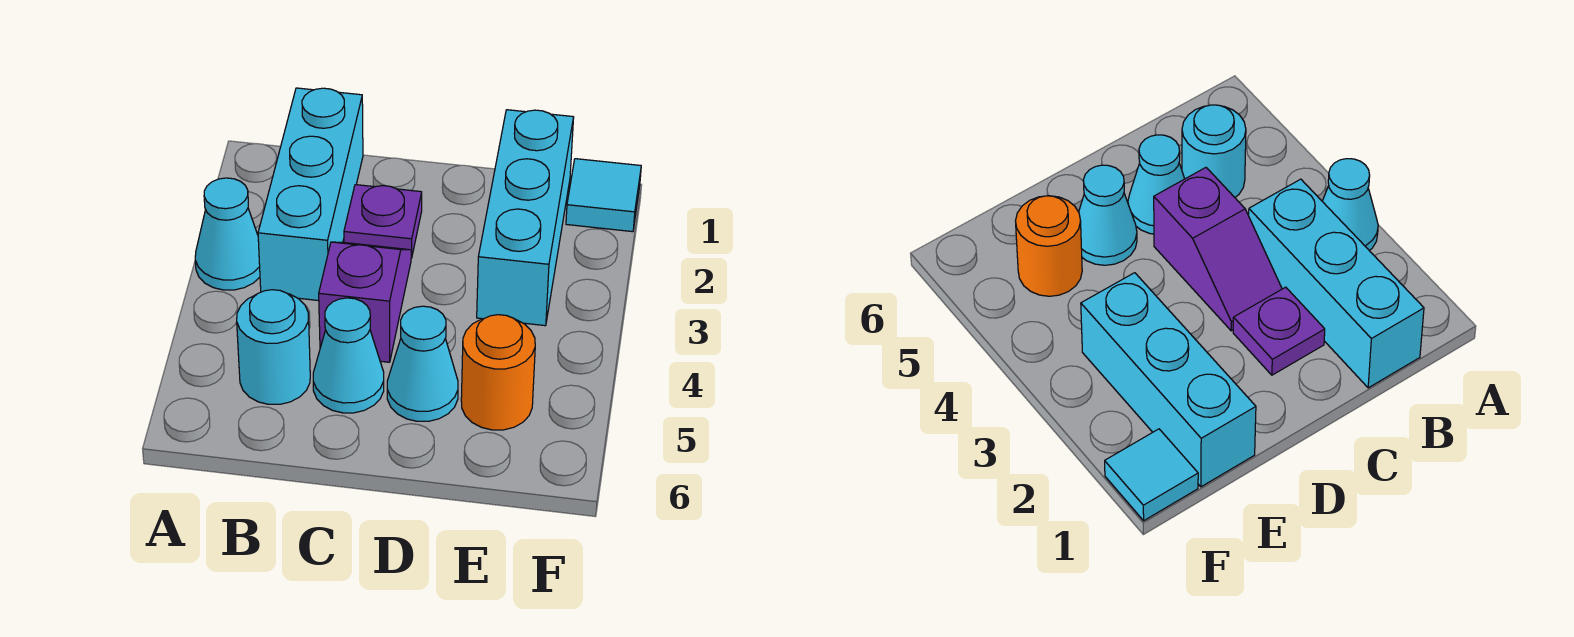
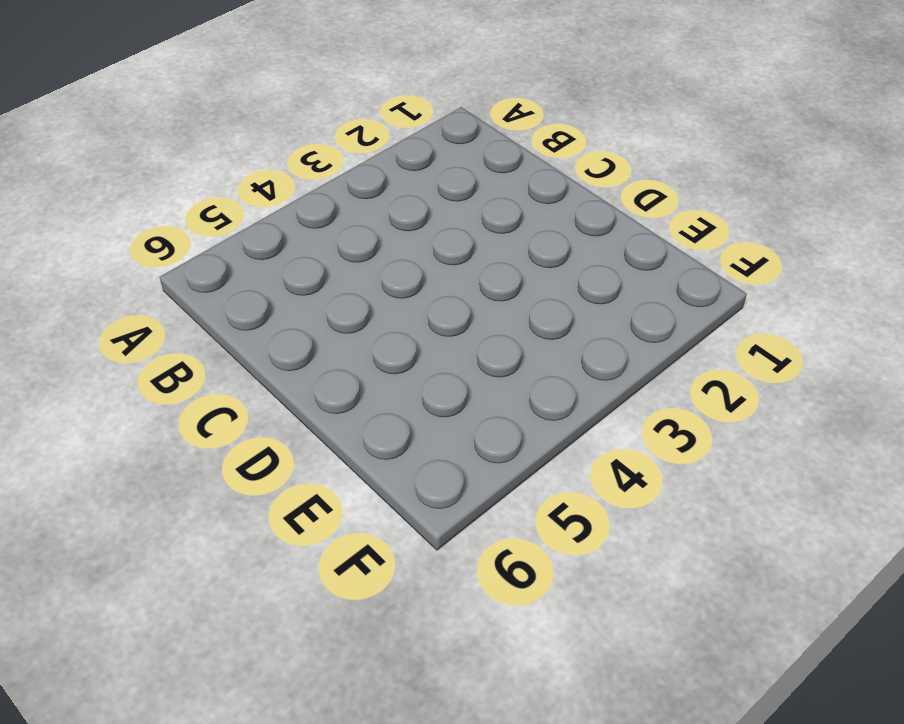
none -> cyan 1x1 cone [195,178,260,290]
none -> cyan 1x3 brick [258,88,363,301]

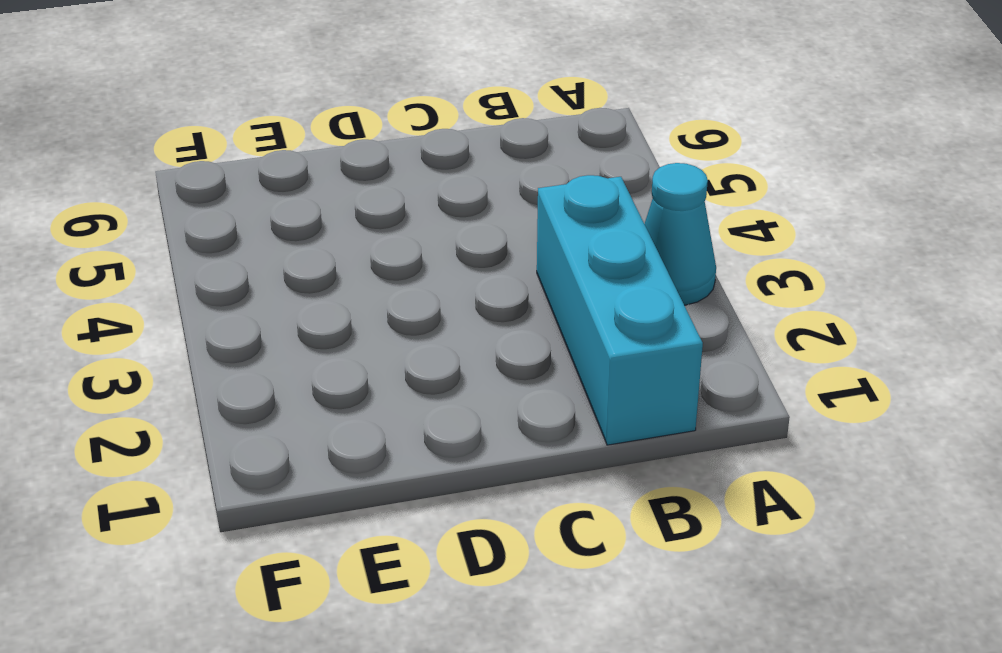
none -> cyan 1x1 round brick [237,290,310,404]
none -> purple 1x1 plate [344,185,422,258]

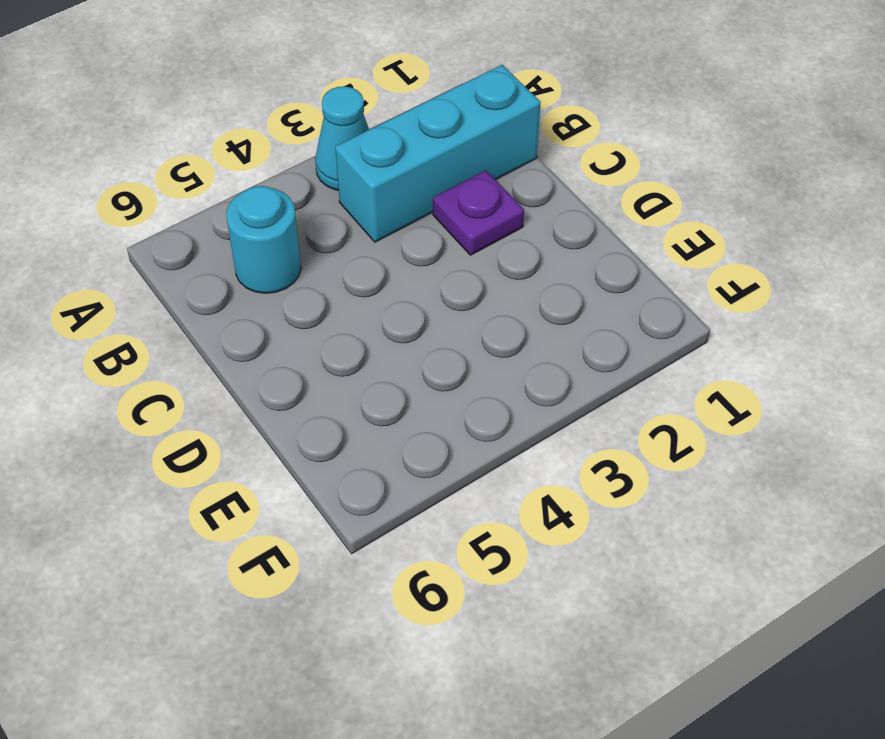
none -> purple 1x2 slope [319,242,411,362]
none -> cyan 1x1 cone [313,298,384,413]

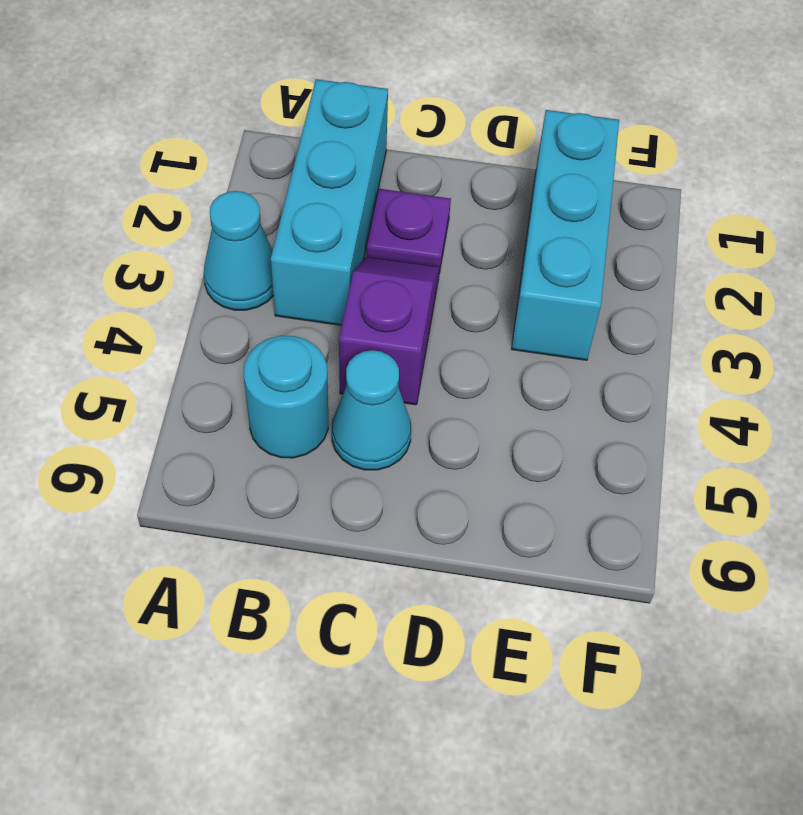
none -> cyan 1x1 cone [387,306,458,421]
none -> orange 1x1 round brick [461,315,535,430]

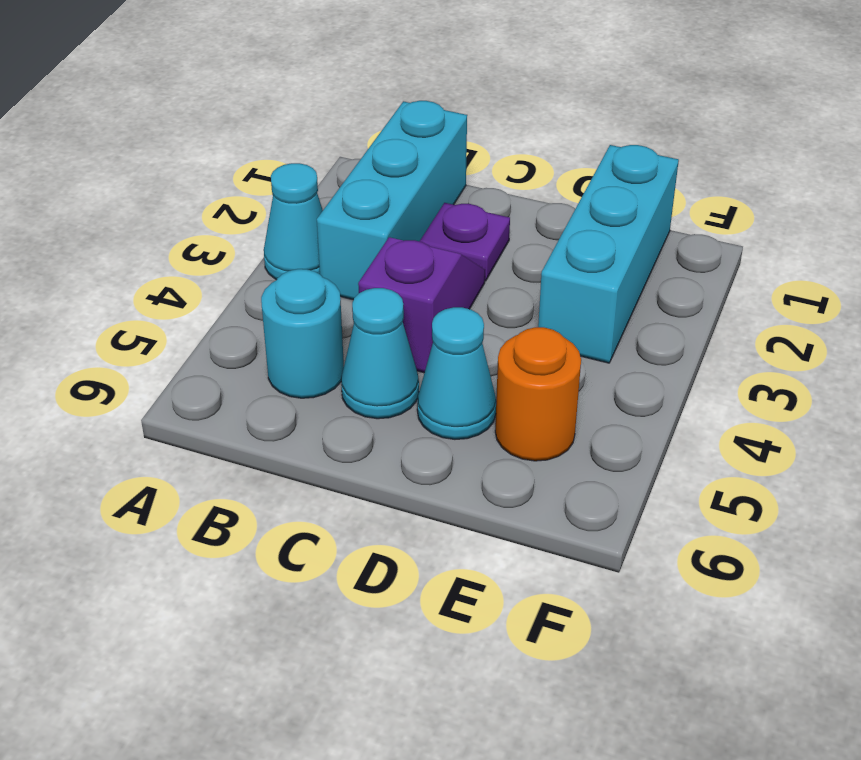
none -> cyan 1x1 tile [566,159,641,232]

